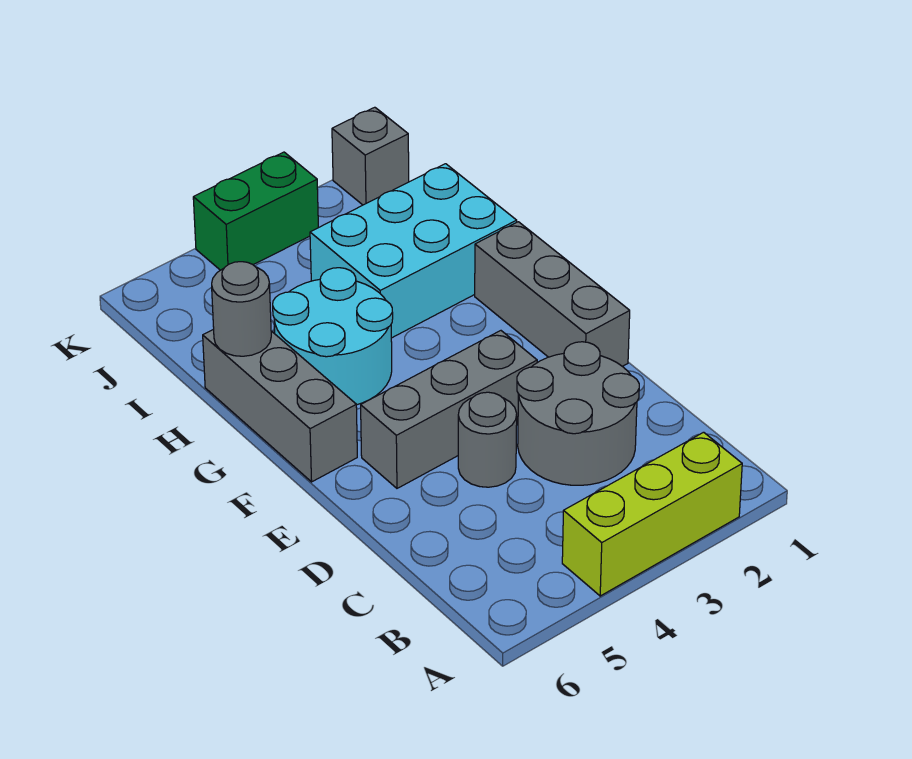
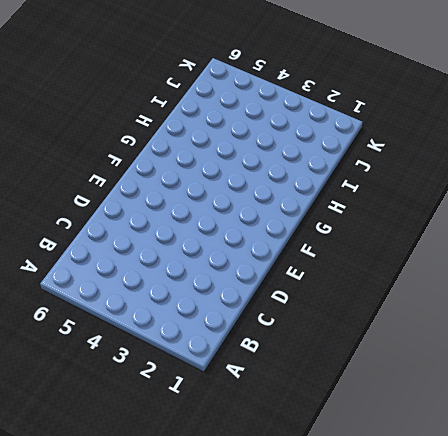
none -> lime 1x3 brick [562,432,742,596]
none -> grey 2x2 round brick [517,342,639,485]

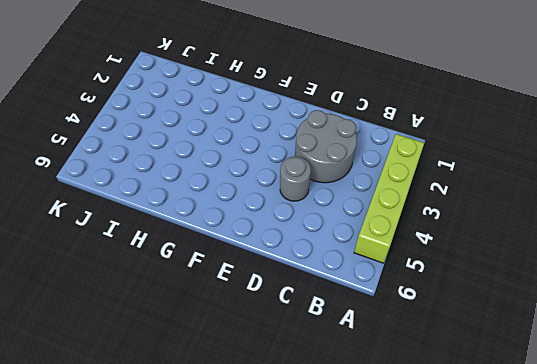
lime 1x4 brick [354,134,424,263] -> lime 1x3 brick [562,432,742,596]
none -> grey 1x3 brick [475,222,630,366]
none -> grey 1x3 brick [361,331,537,488]

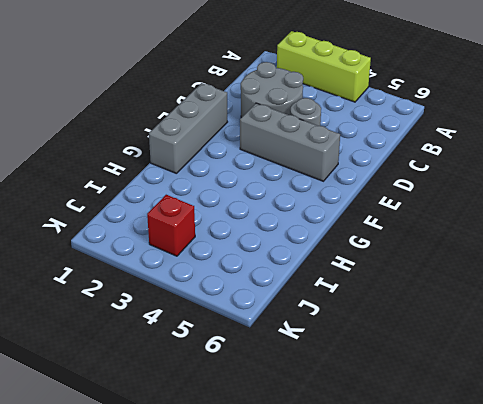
red 1x1 brick [147,195,195,256] -> none
none -> grey 1x3 brick [203,329,357,482]
none -> cyan 2x2 round brick [273,268,393,405]

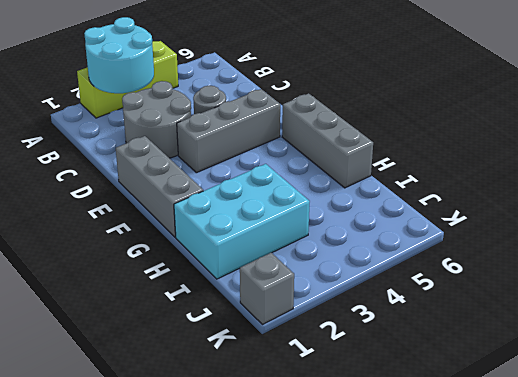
cyan 2x2 round brick [84,17,154,93] -> cyan 2x2 round brick moved to [273,268,393,405]
none -> green 1x2 brick [193,152,318,270]
none -> grey 1x1 round brick [212,262,271,356]

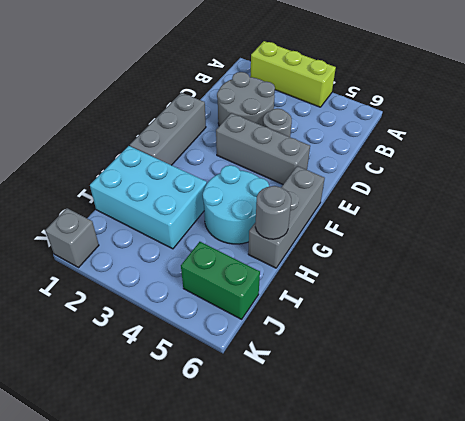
green 1x2 brick [181,242,260,319] -> green 1x2 brick moved to [193,152,318,270]

